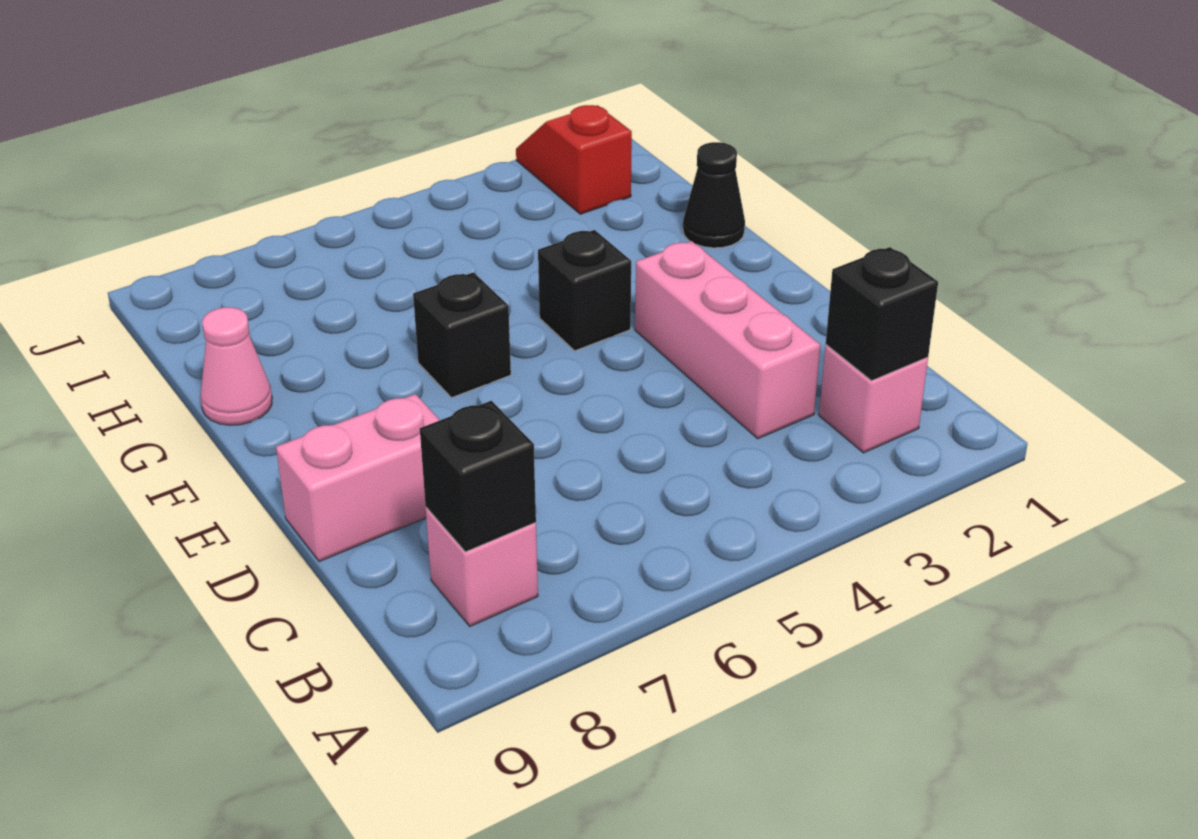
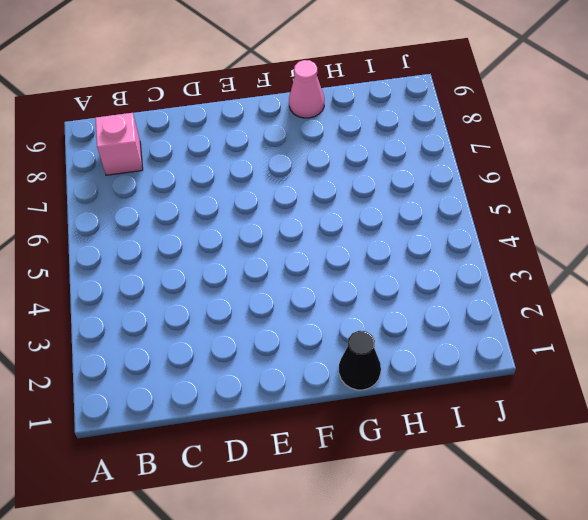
none -> pink 1x1 brick [819,345,928,453]
none -> pink 1x3 brick [635,241,820,438]

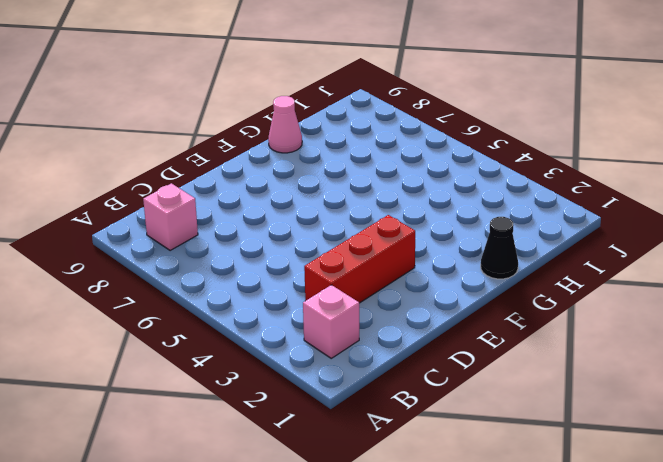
red 1x3 brick [304,215,415,303] -> pink 1x3 brick [635,241,820,438]
none -> pink 1x2 brick [276,394,440,562]
none -> black 1x1 brick [538,230,631,351]

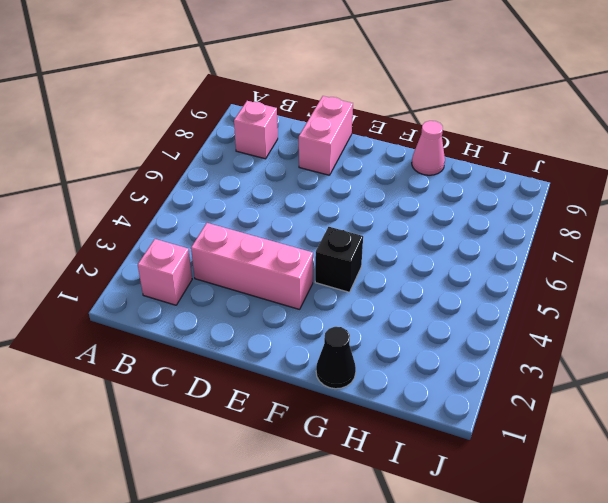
none -> black 1x1 brick [413,272,511,398]
none -> red 1x2 slope [516,105,632,214]

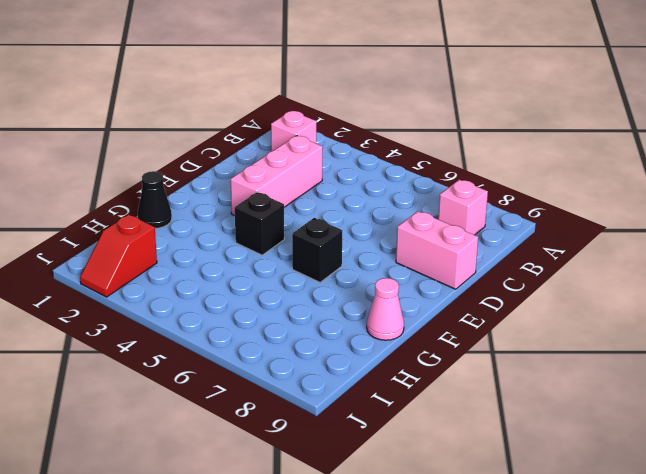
none -> black 1x1 brick [826,247,938,381]
none -> black 1x1 brick [420,401,536,552]

